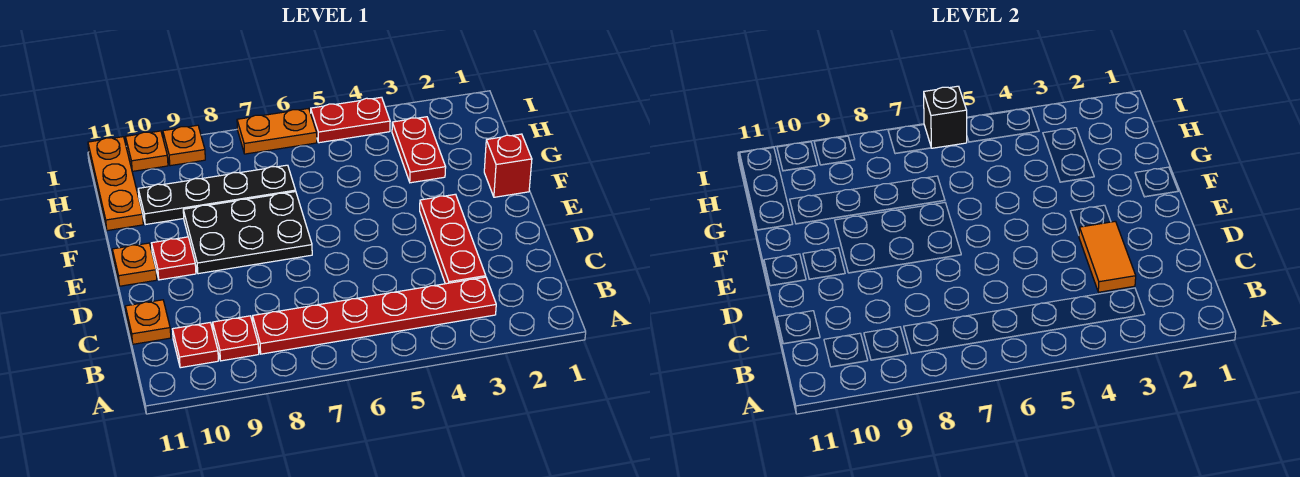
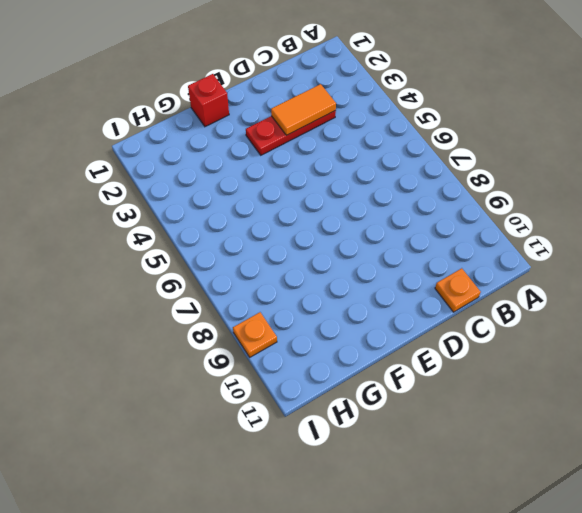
none -> red 1x6 plate [253,277,496,354]
none -> red 1x1 plate [213,316,259,361]
none -> red 1x1 plate [173,323,218,368]

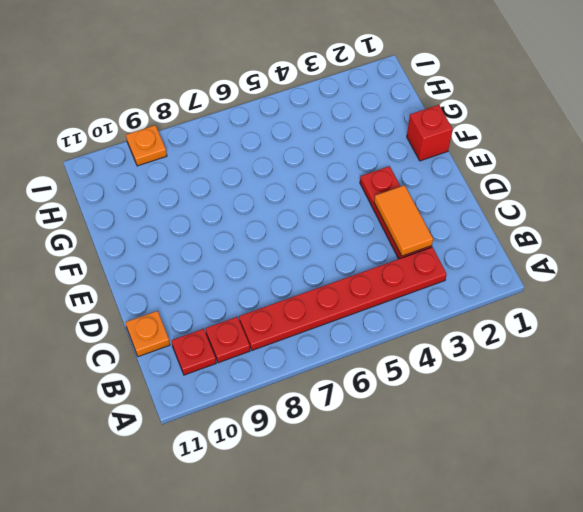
none -> black 2x3 plate [183,192,312,274]
none -> red 1x1 plate [152,237,196,280]
none -> orange 1x1 plate [112,243,157,286]

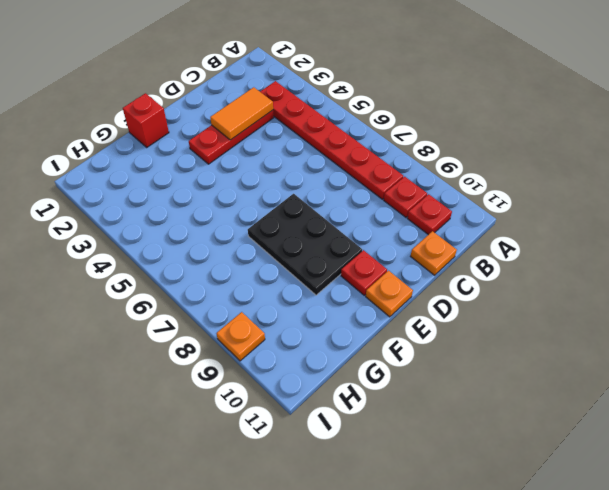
none -> red 1x2 plate [392,117,446,183]
none -> black 1x4 plate [138,165,296,225]
none -> orange 1x3 plate [88,137,143,231]

